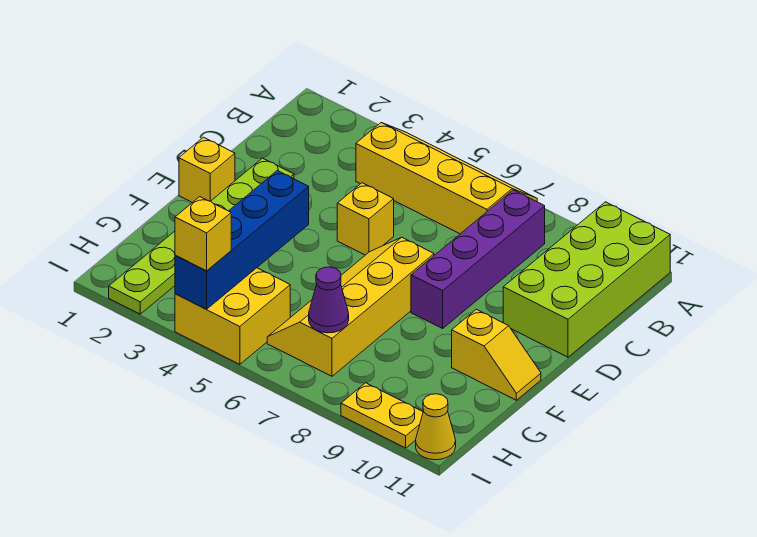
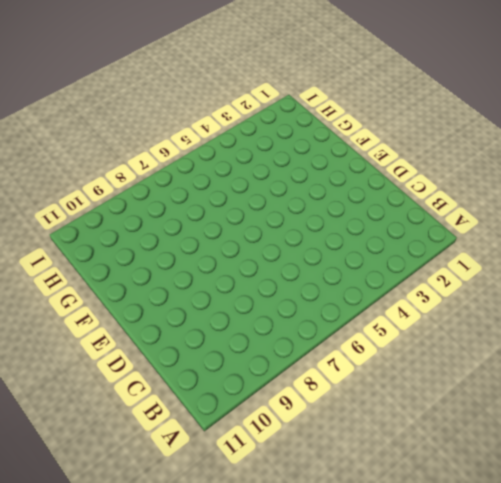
none -> yellow 2x4 slope [356,123,537,234]
none -> lime 2x4 brick [503,202,670,357]
none -> purple 1x4 brick [411,190,545,329]

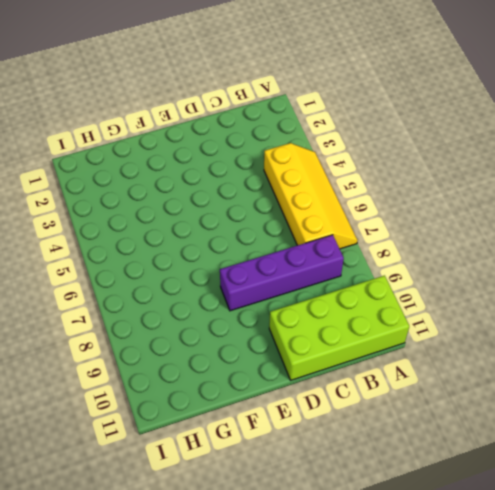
none -> lime 1x6 plate [109,158,294,314]
none -> yellow 1x1 brick [337,183,394,255]
none -> yellow 1x1 brick [179,137,235,203]

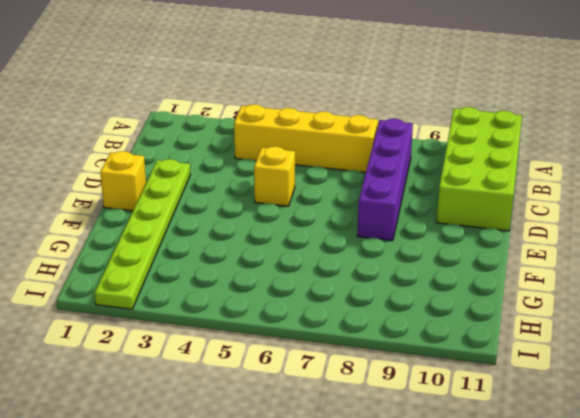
none -> yellow 2x4 slope [267,237,434,376]
none -> yellow 1x2 slope [452,309,541,400]
none -> yellow 2x2 brick [175,268,290,364]

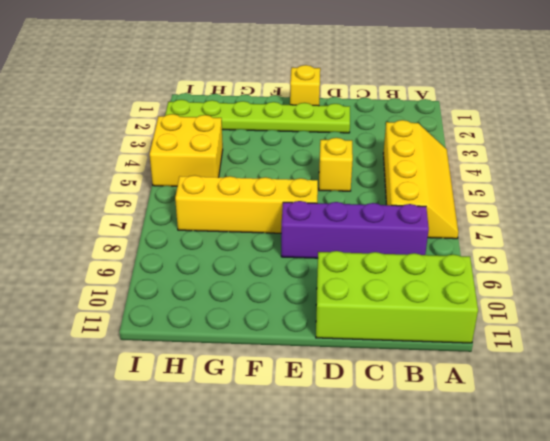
none -> yellow 1x2 slope [452,309,541,400]
none -> yellow 1x2 plate [341,383,423,448]
none -> yellow 1x1 cone [416,394,456,460]

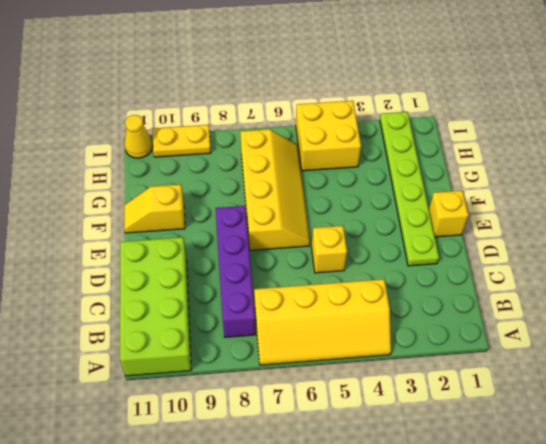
none -> blue 1x4 brick [175,171,309,309]
none -> purple 1x1 cone [309,267,349,333]
none -> yellow 1x1 brick [175,197,231,271]

